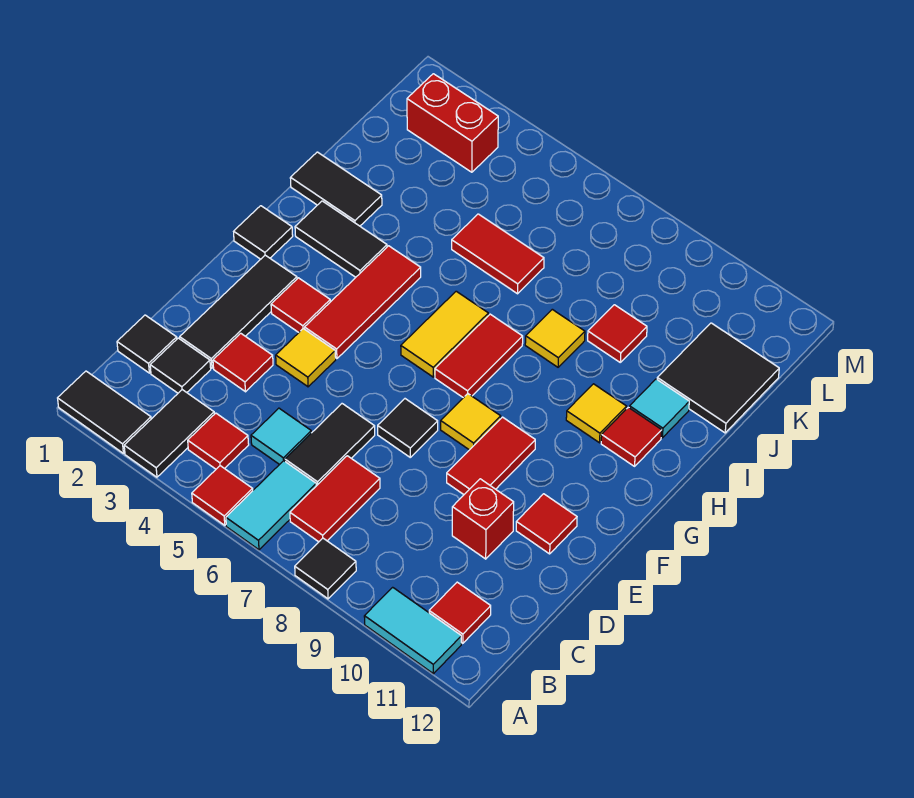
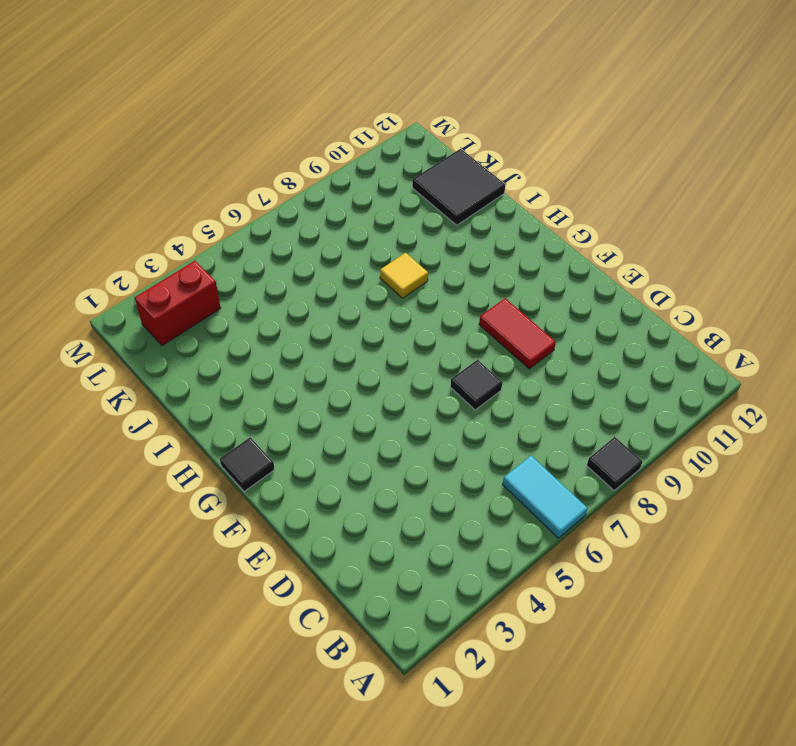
none -> black 1x2 tile [58,371,151,453]
none -> black 1x2 tile [124,390,214,477]
none -> red 1x1 tile [192,466,253,525]
none -> cyan 1x2 tile [364,587,461,674]

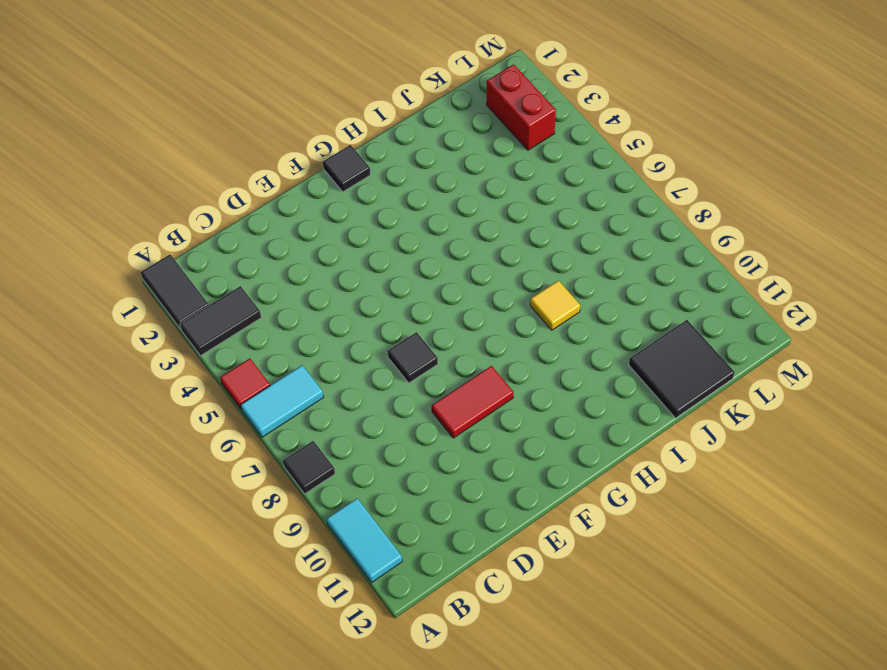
none -> red 1x1 tile [188,413,249,469]
none -> red 1x2 tile [290,456,380,542]
none -> red 1x1 tile [429,582,491,643]
none -> black 1x1 tile [117,315,177,373]

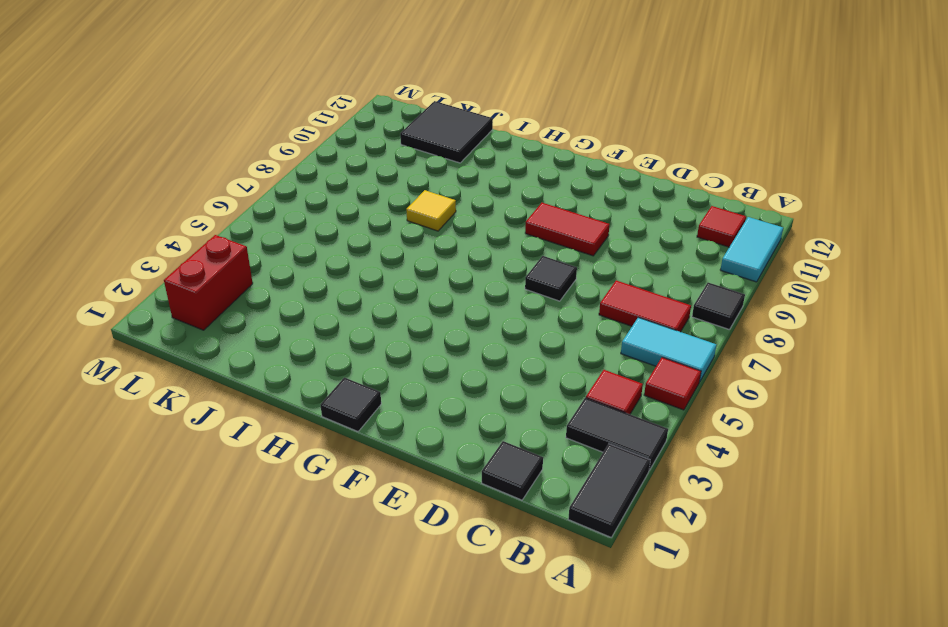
none -> black 1x1 tile [150,338,211,393]
none -> cyan 1x1 tile [251,408,311,465]
none -> black 1x2 tile [285,404,375,486]
none -> black 1x3 tile [180,255,297,368]

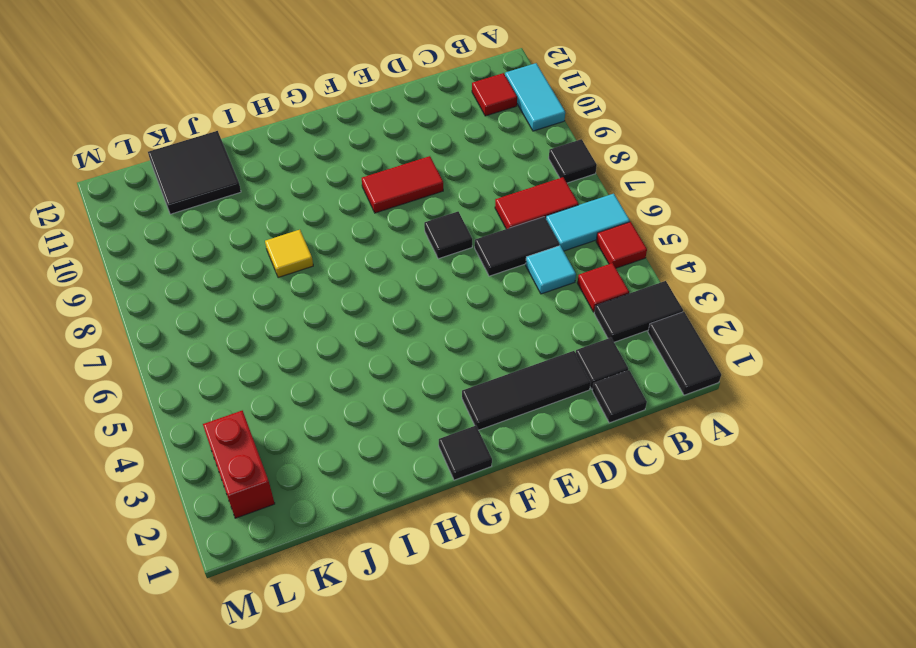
none -> red 1x1 tile [213,333,273,392]
none -> red 1x1 brick [452,479,514,559]
none -> yellow 1x1 tile [276,329,336,387]
none -> red 1x1 tile [516,494,577,554]

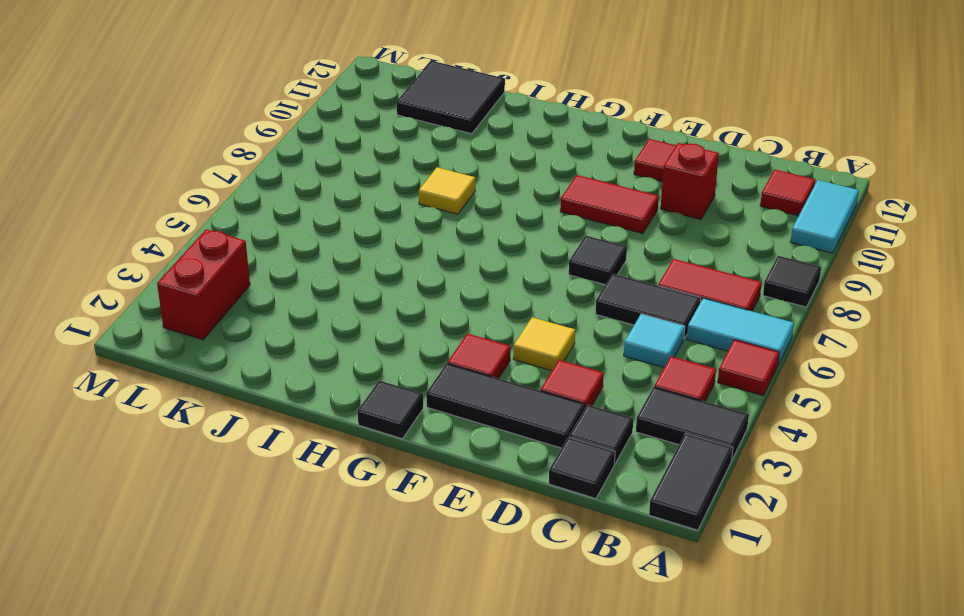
none -> red 1x3 tile [305,246,421,359]
none -> yellow 1x1 tile [441,394,501,450]
none -> yellow 1x2 tile [401,291,488,377]
none -> red 1x2 tile [435,314,523,398]

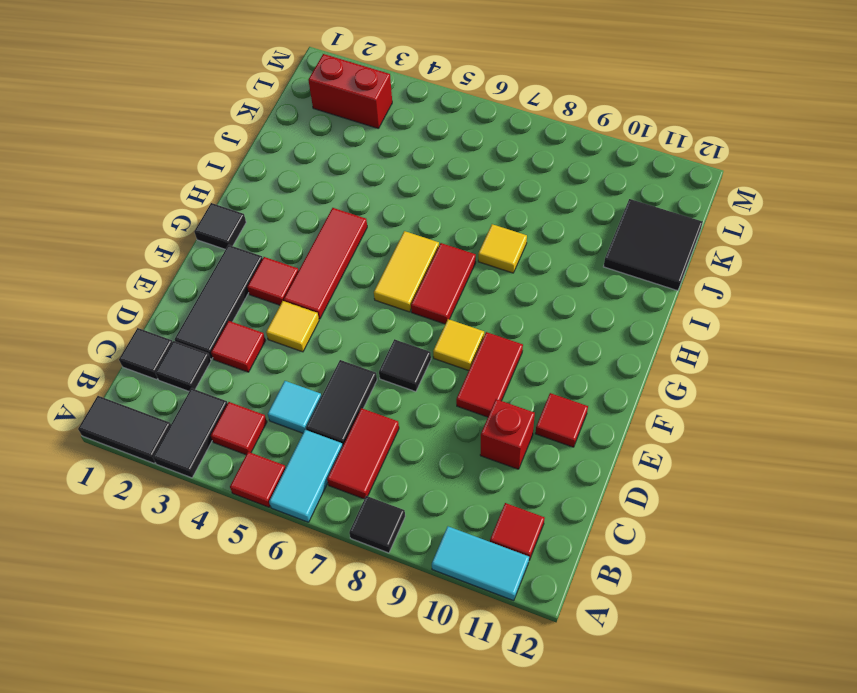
none -> black 1x2 tile [295,201,387,277]
none -> yellow 1x1 tile [566,384,627,443]
none -> red 1x1 tile [601,407,662,466]
none -> black 1x2 tile [290,152,382,226]

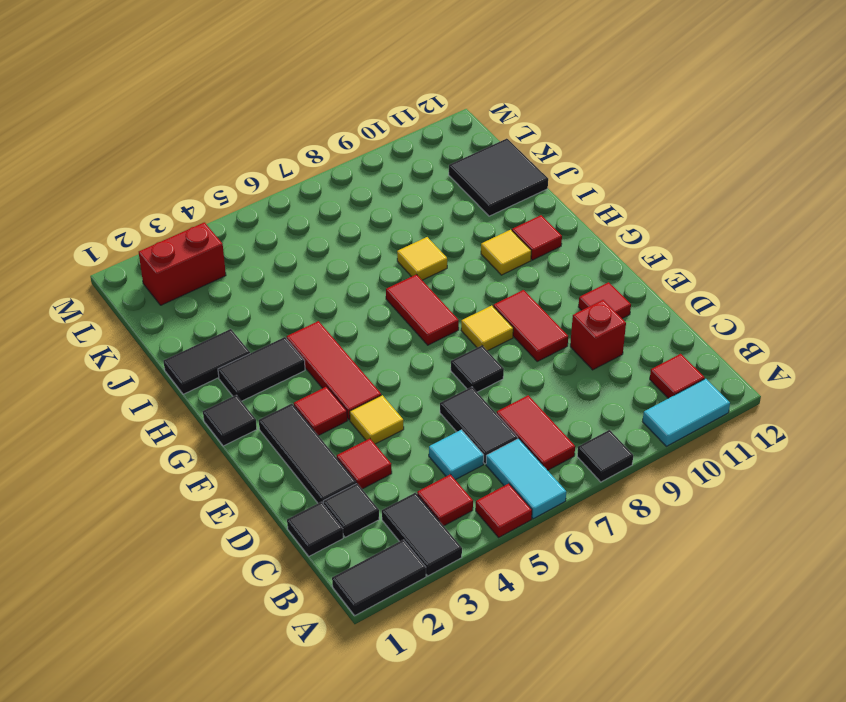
none -> yellow 1x2 tile [401,291,488,377]
none -> cyan 1x1 tile [630,379,689,438]
none -> red 1x2 tile [452,214,544,294]
none -> red 1x1 tile [588,305,647,362]

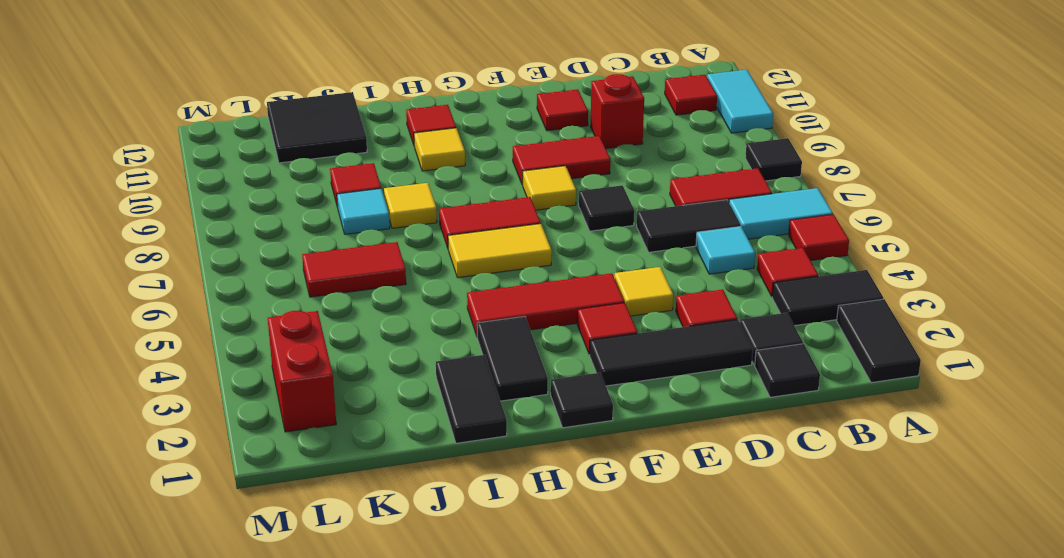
red 1x2 tile [302,242,406,297] -> red 1x2 tile turned to [452,214,544,294]
cyan 1x1 tile [337,189,390,234] -> cyan 1x1 tile moved to [630,379,689,438]

